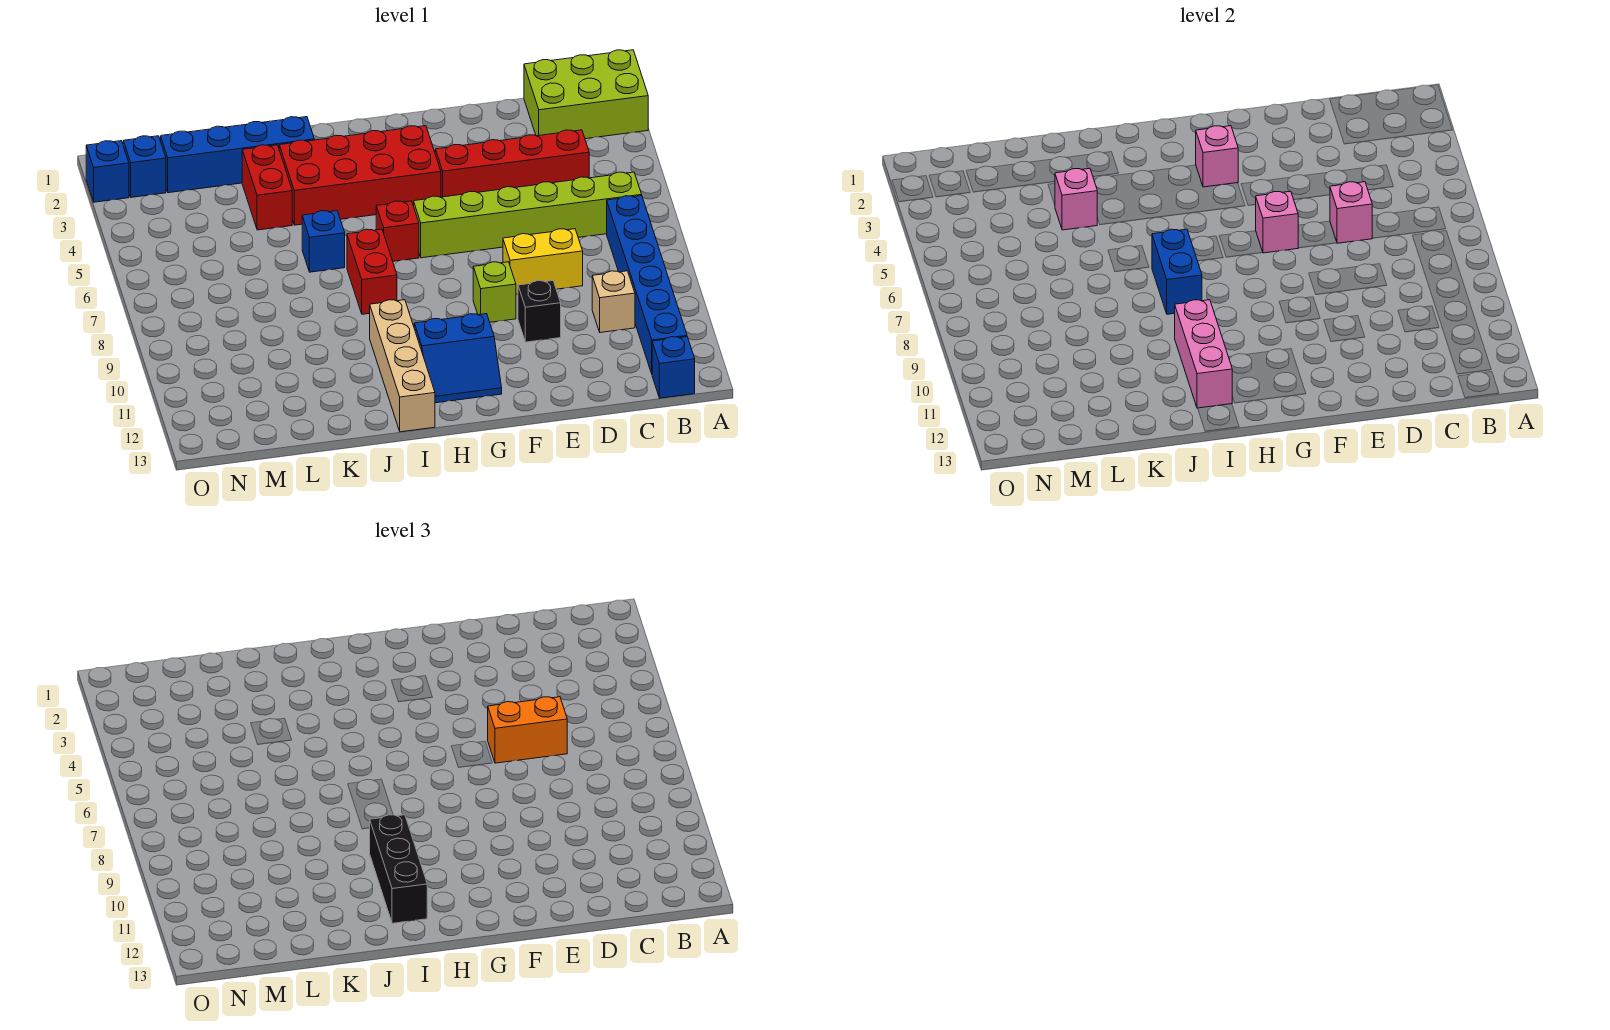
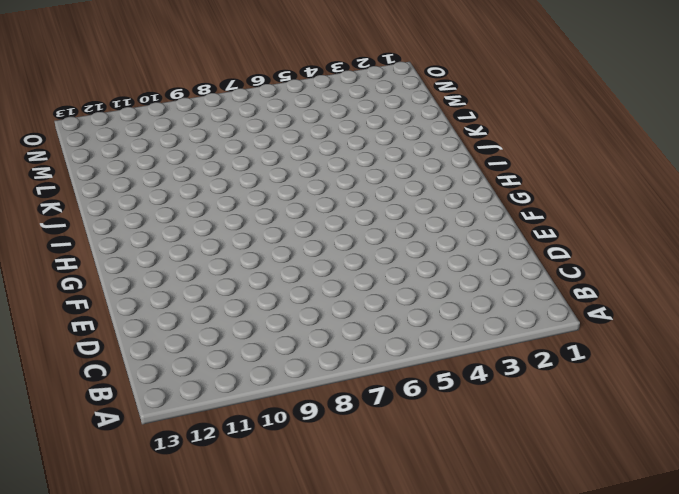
none -> lime 2x3 brick [524,50,648,139]
none -> lime 1x6 brick [414,172,642,258]
none -> blue 1x6 brick [607,196,687,373]

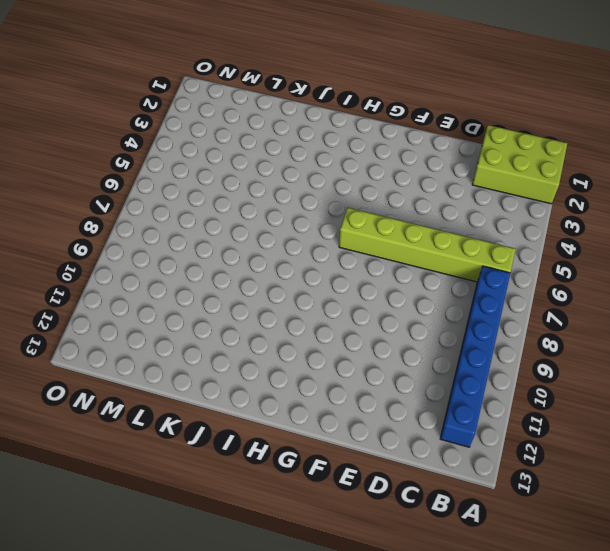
none -> blue 1x1 brick [652,337,695,398]
none -> red 1x4 brick [435,130,589,197]
none -> tan 1x1 brick [592,271,635,333]

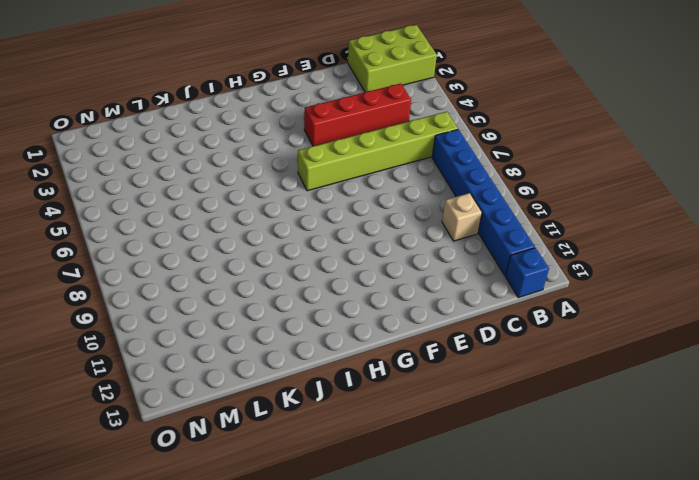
none -> yellow 1x2 brick [503,229,583,294]
none -> black 1x1 brick [518,281,561,342]
none -> lime 1x1 brick [473,262,516,322]

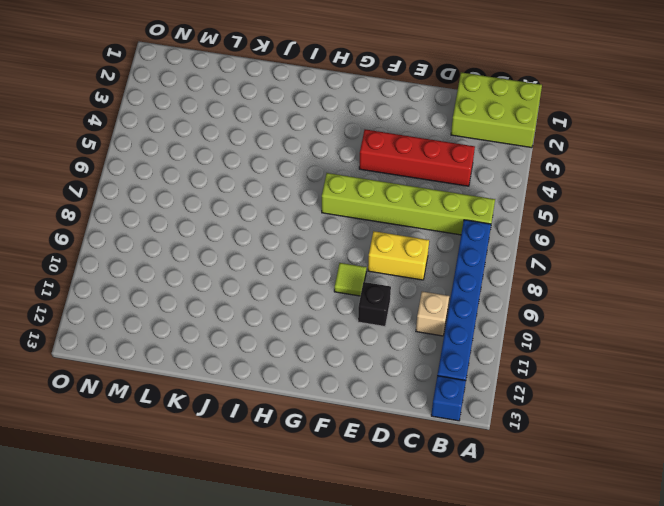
lime 1x1 tile [334,263,367,296] -> lime 1x1 brick [473,262,516,322]
none -> red 2x4 brick [279,126,441,225]
none -> blue 2x2 slope [414,314,502,403]
none -> red 1x1 brick [376,201,419,261]

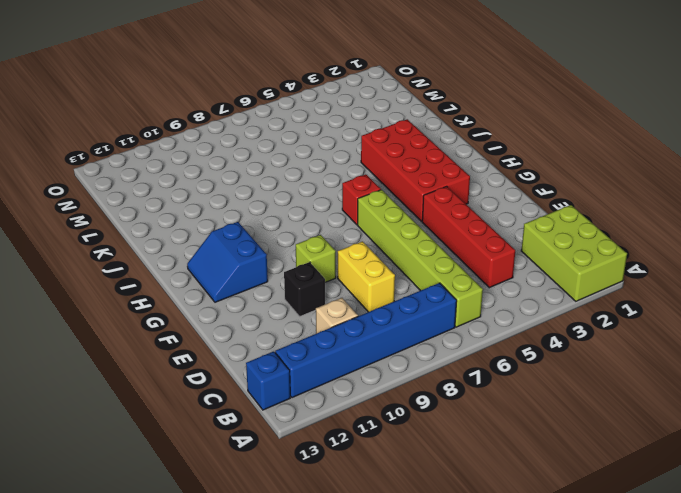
none -> red 1x2 brick [347,229,397,314]
none -> tan 1x4 brick [370,300,435,432]
none -> blue 1x4 brick [161,117,314,193]

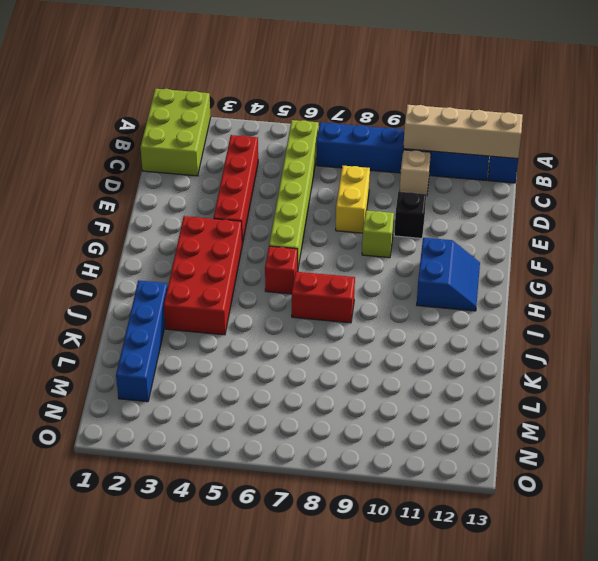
tan 1x4 brick [403,105,523,159] -> tan 1x4 brick moved to [370,300,435,432]
none -> blue 1x1 brick [302,211,345,272]
none -> red 1x2 brick [242,145,292,230]
none -> blue 1x1 brick [123,136,166,197]

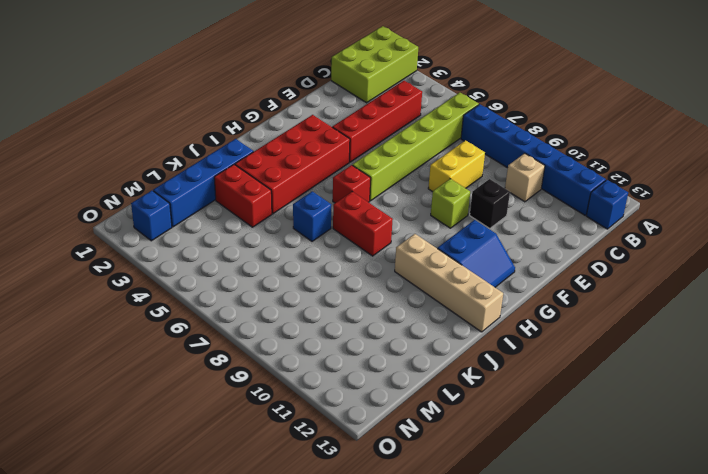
none -> blue 1x1 brick [86,141,129,202]
none -> pink 1x1 brick [1330,182,1372,243]
none -> pink 1x1 brick [1255,191,1298,253]

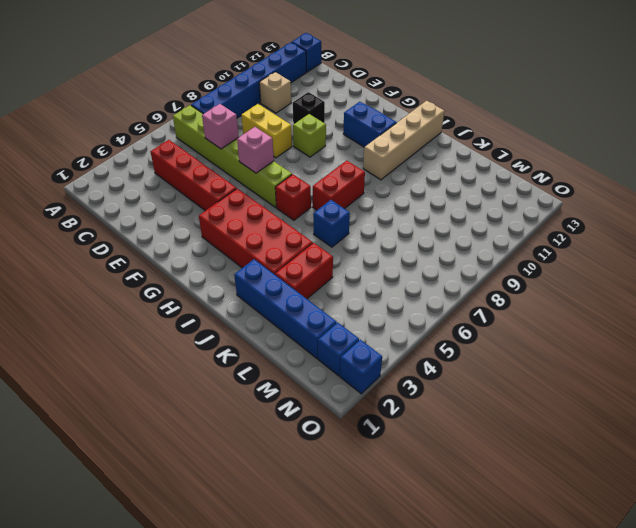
none -> lime 2x3 brick [524,50,648,139]
none -> pink 1x1 brick [1196,126,1238,187]
none -> blue 1x2 brick [1152,229,1202,314]

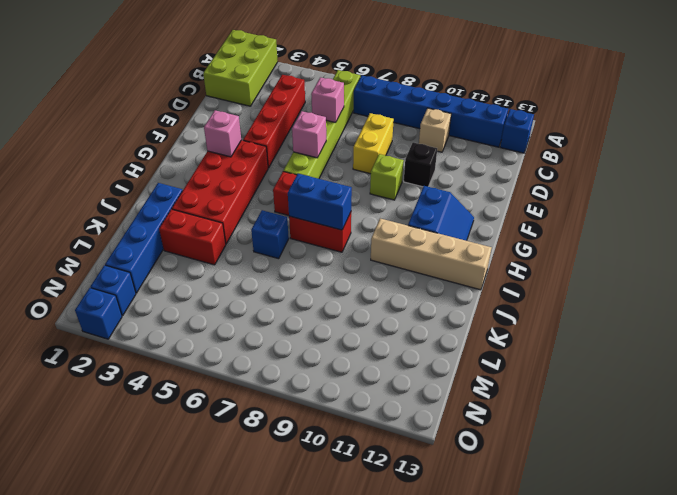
none -> pink 1x3 brick [1175,300,1232,408]
none -> pink 1x1 brick [1055,168,1097,230]
none -> orange 1x2 brick [488,697,567,763]

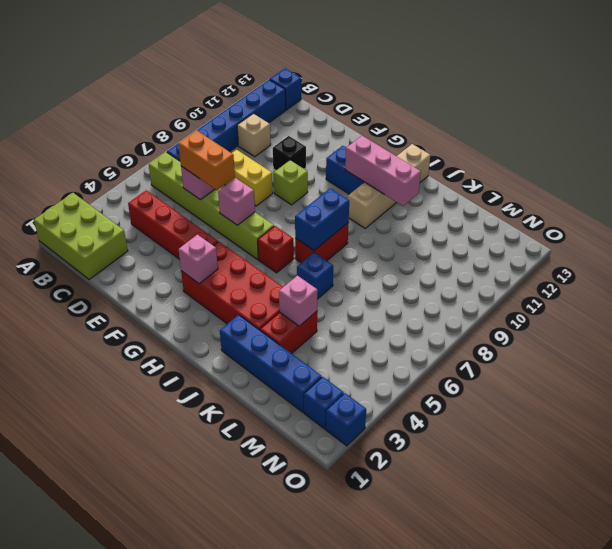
pink 1x3 brick [345,136,421,206] -> pink 1x3 brick turned to [1175,300,1232,408]
none -> black 1x3 brick [370,815,427,923]

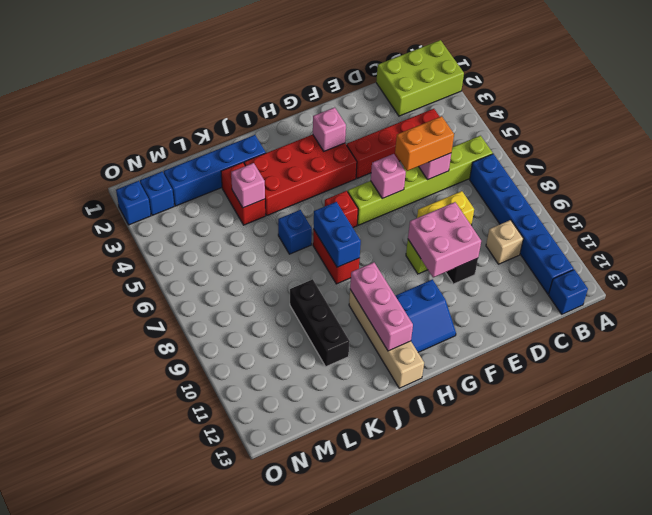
pink 2x2 brick [408,202,481,277] -> none
black 1x3 brick [290,279,350,367] -> black 1x3 brick moved to [370,815,427,923]

